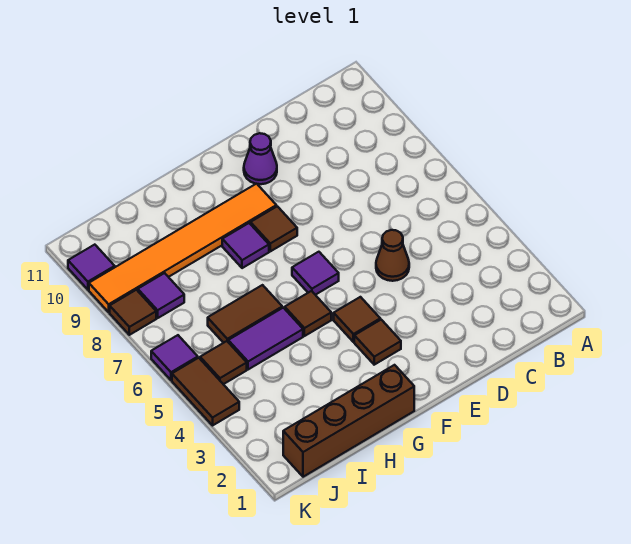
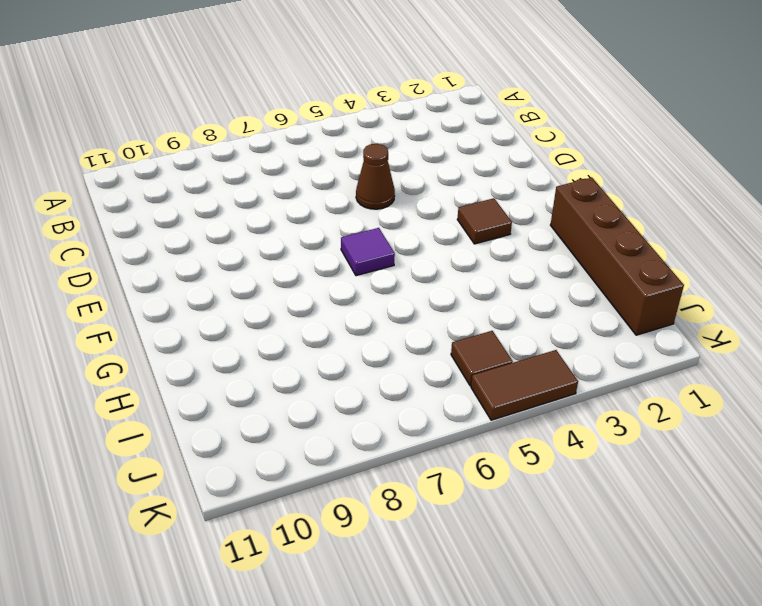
none -> purple 1x1 cone [244,133,277,184]
none -> brown 1x1 tile [334,297,380,342]
none -> brown 1x1 tile [251,206,297,251]

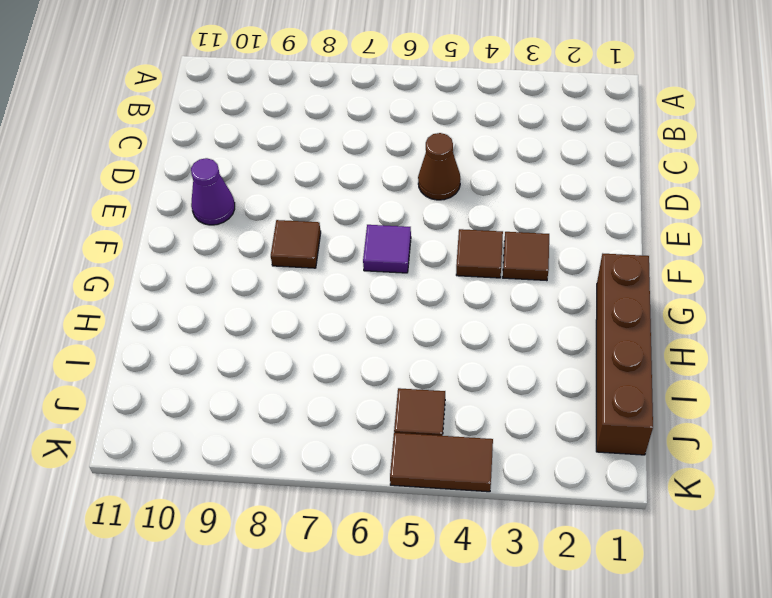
none -> orange 1x6 tile [89,184,276,312]
none -> brown 1x1 tile [285,291,331,336]
none -> purple 1x1 tile [222,223,269,268]

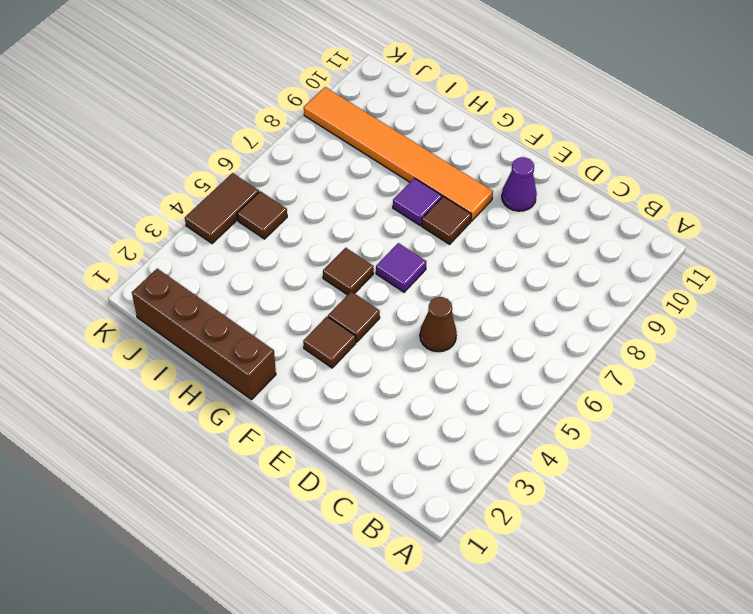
none -> purple 1x2 tile [228,308,303,370]
none -> brown 1x2 tile [208,285,282,343]
none -> purple 1x1 tile [138,273,184,318]

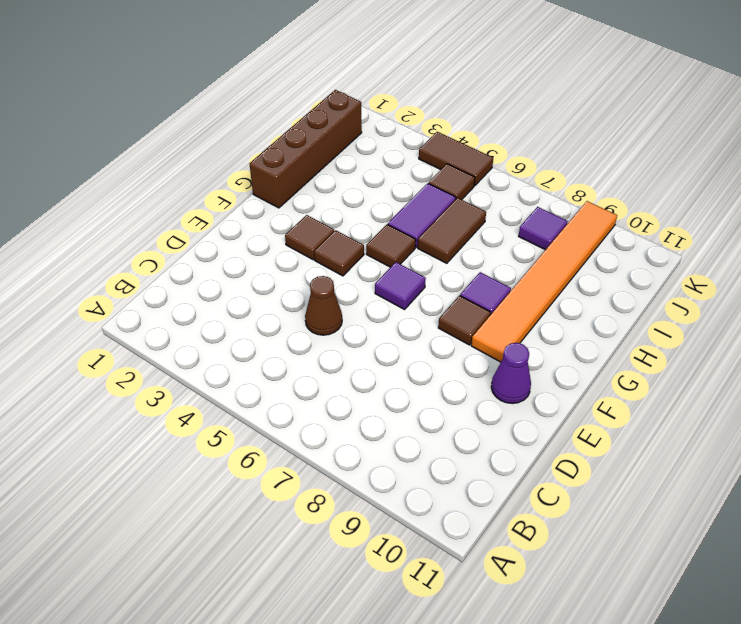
none -> purple 1x1 tile [151,335,198,380]
none -> brown 1x1 tile [110,290,156,335]
none -> purple 1x1 tile [68,245,115,289]

